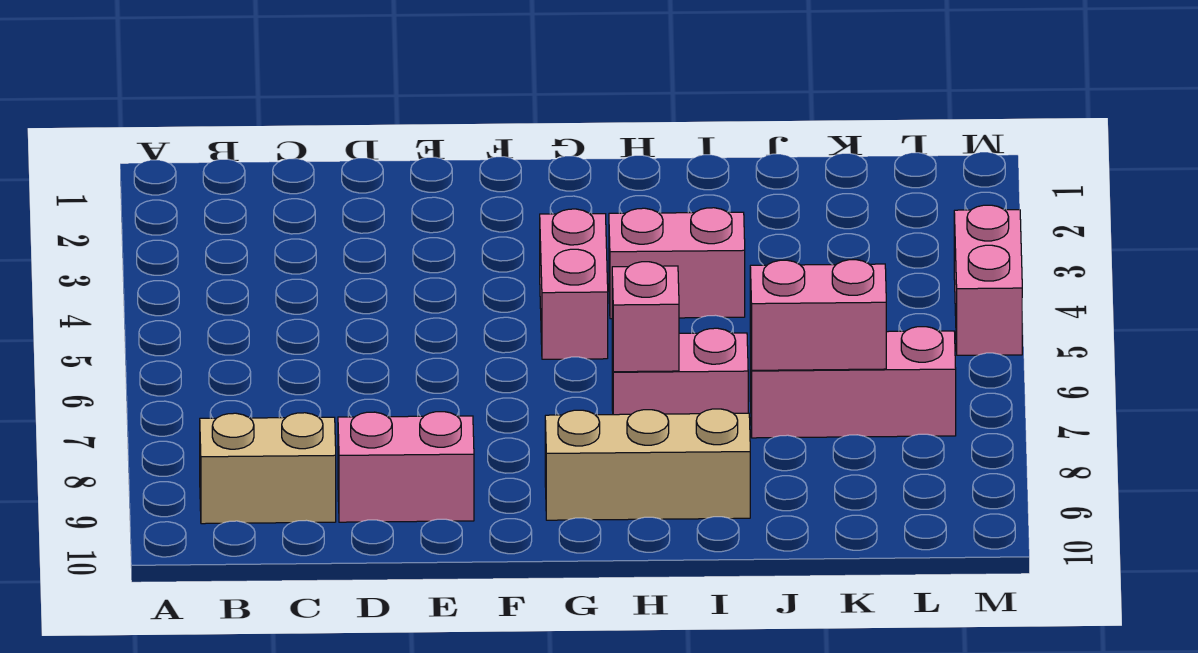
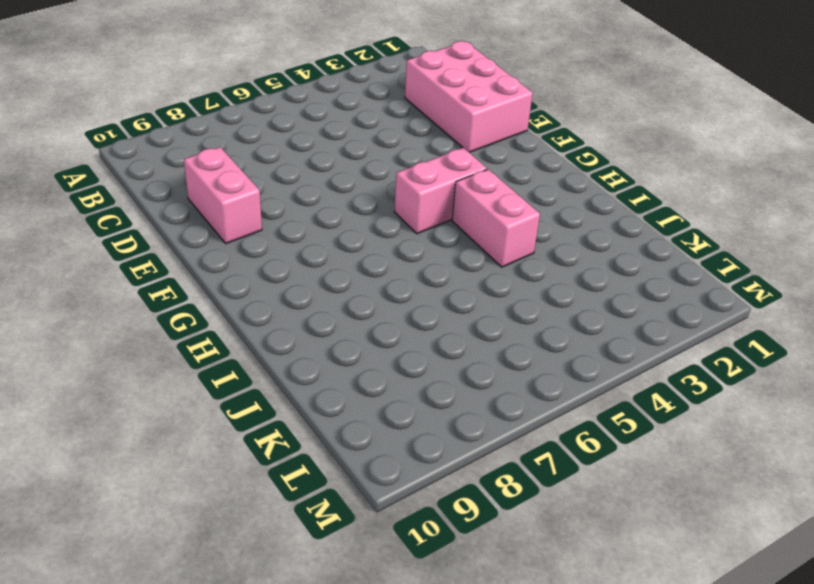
pink 2x3 brick [405,41,533,152] -> none
none -> tan 1x2 brick [200,413,336,524]
none -> tan 1x3 brick [545,409,750,520]

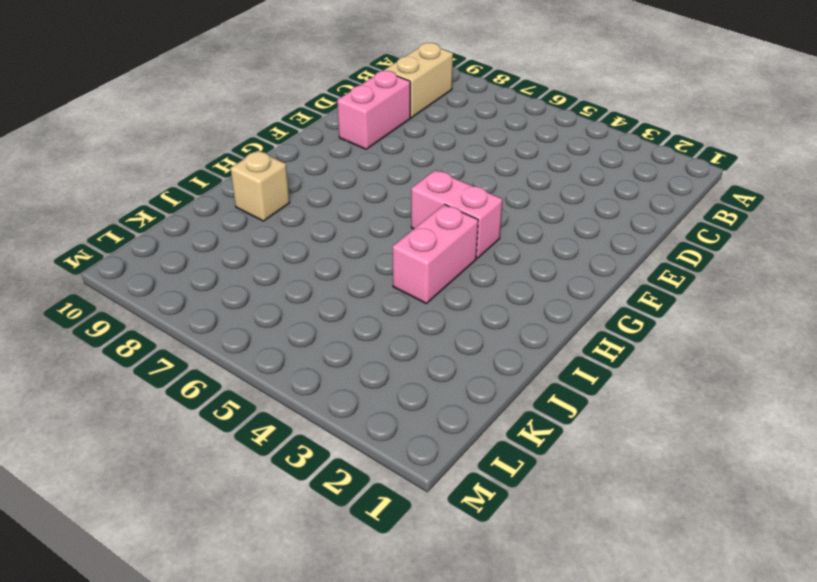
tan 1x1 brick [231,151,290,221] -> tan 1x3 brick [545,409,750,520]
none -> pink 1x2 brick [612,328,748,415]
none -> pink 1x3 brick [750,327,956,438]

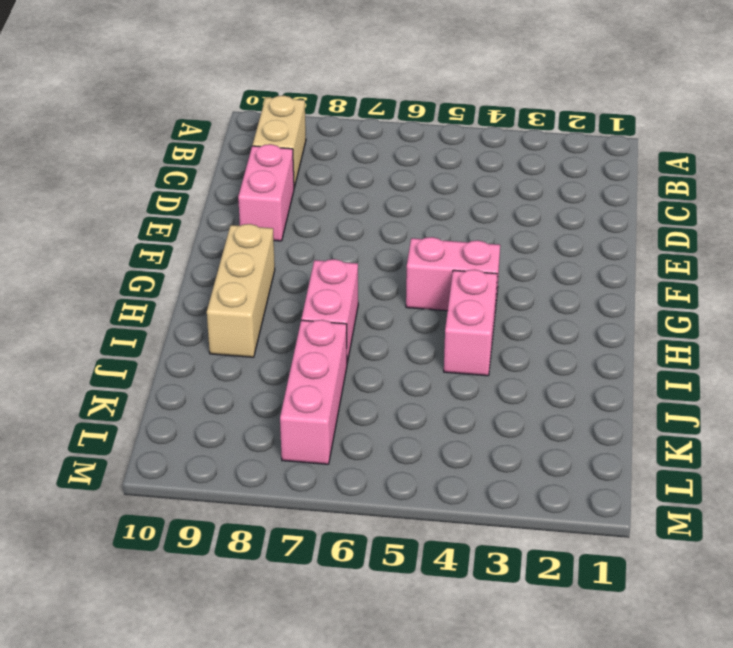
none -> pink 1x2 brick [954,205,1022,355]
none -> pink 1x1 brick [612,262,679,372]

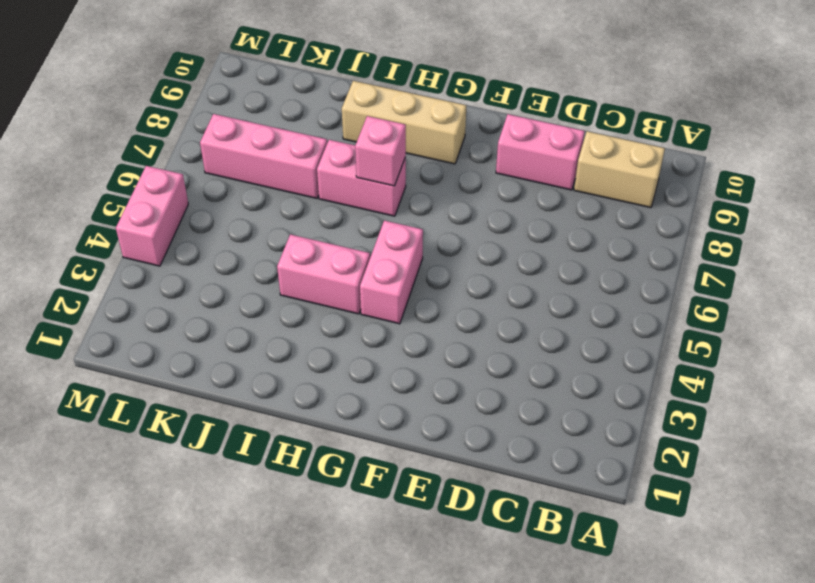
none -> pink 1x2 brick [750,260,886,370]

